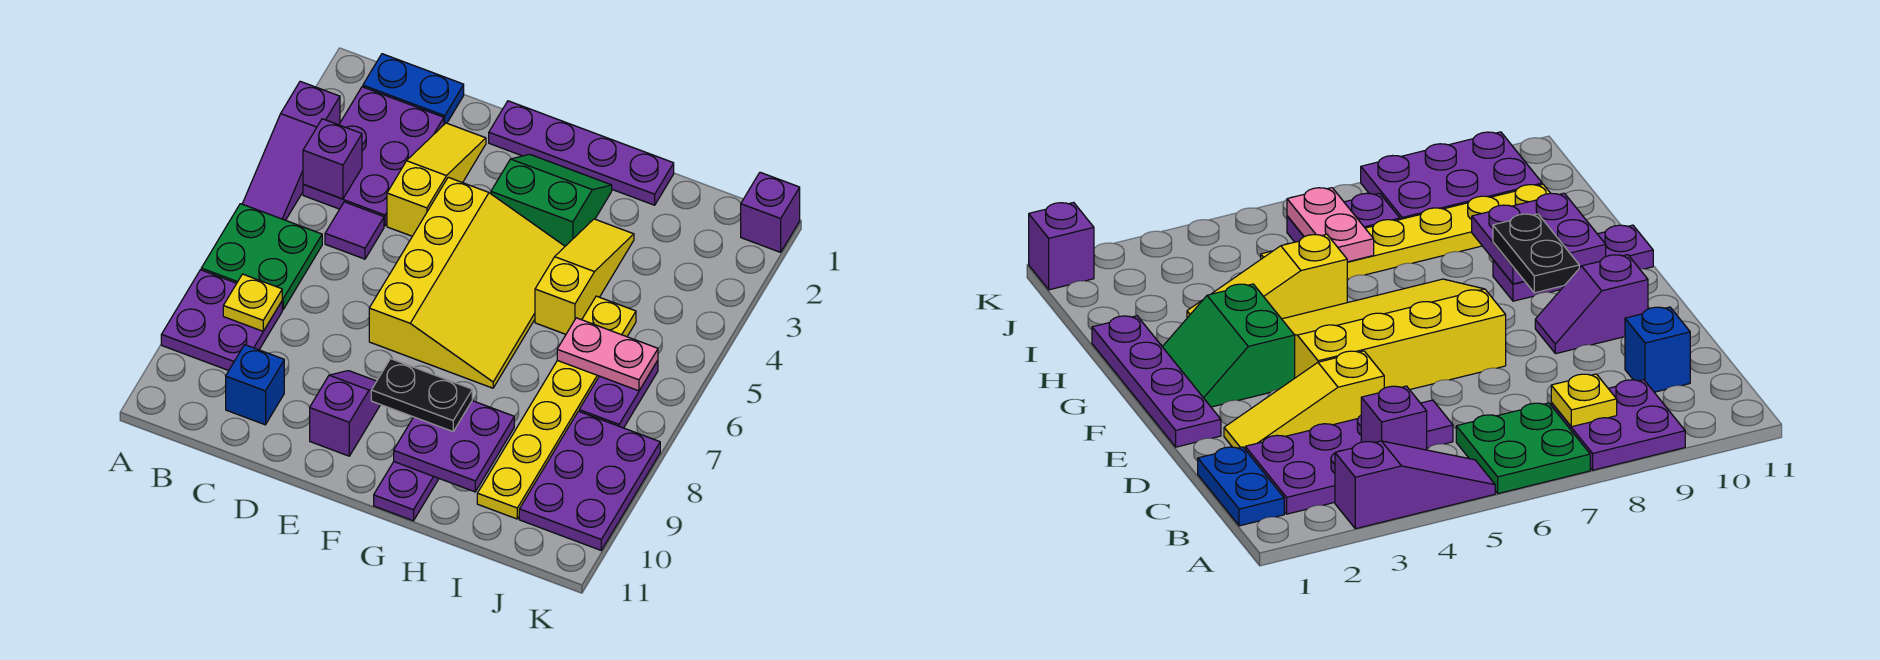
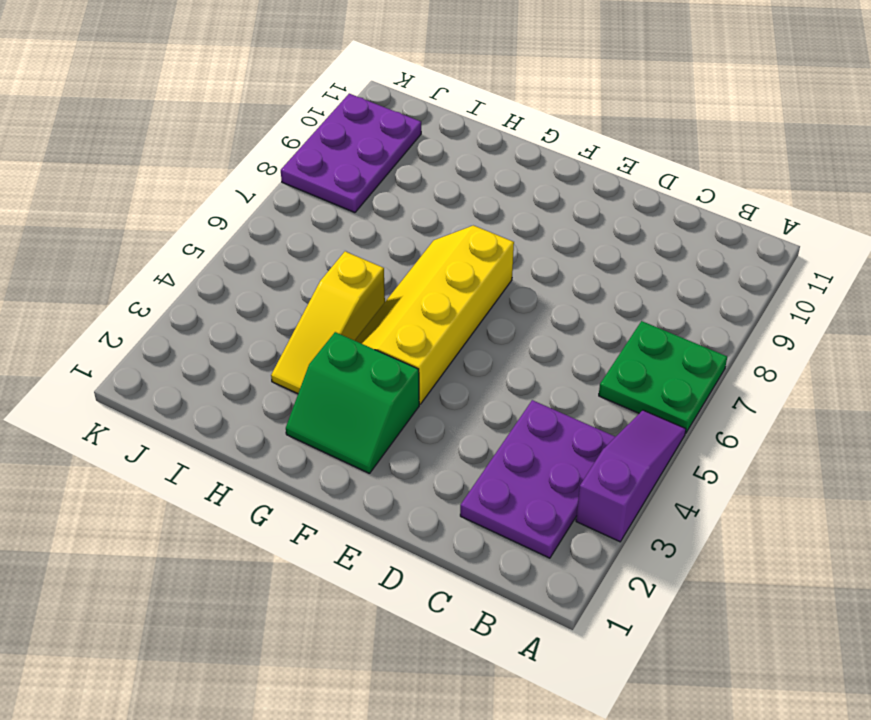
yellow 2x4 slope [355,225,514,404] -> yellow 3x4 slope [369,177,565,388]
none -> purple 2x2 plate [161,270,282,371]
none -> blue 1x2 plate [363,54,464,124]
none -> purple 1x1 tile [325,202,384,259]

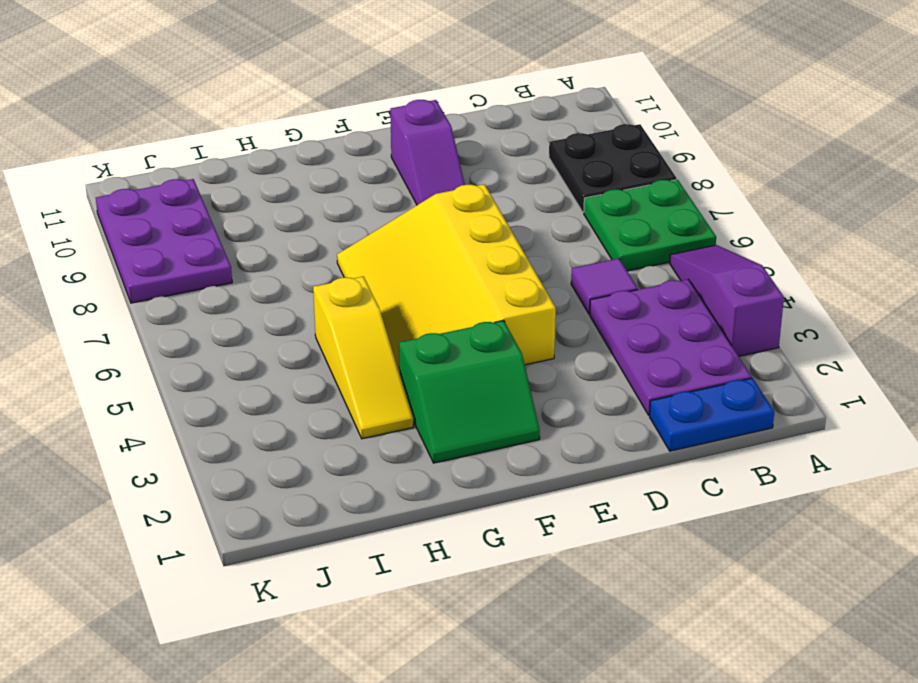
black 2x2 plate [549,124,677,213] -> purple 2x2 plate [161,270,282,371]
none -> blue 1x1 brick [226,345,284,425]
none -> yellow 1x3 slope [387,123,486,236]
none -> purple 1x4 plate [489,101,674,205]

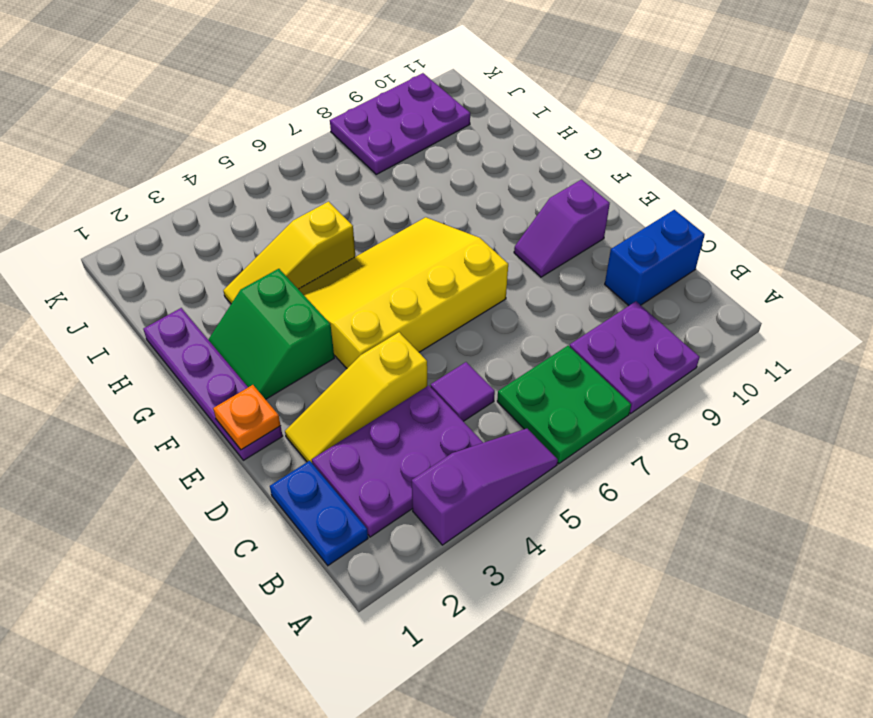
blue 1x2 brick [605,210,705,306] -> blue 1x1 brick [226,345,284,425]
orange 1x1 plate [213,385,281,450] -> none
none -> purple 1x3 plate [374,462,439,521]
none -> yellow 1x6 plate [477,296,636,519]
none -> purple 1x2 plate [579,361,658,428]

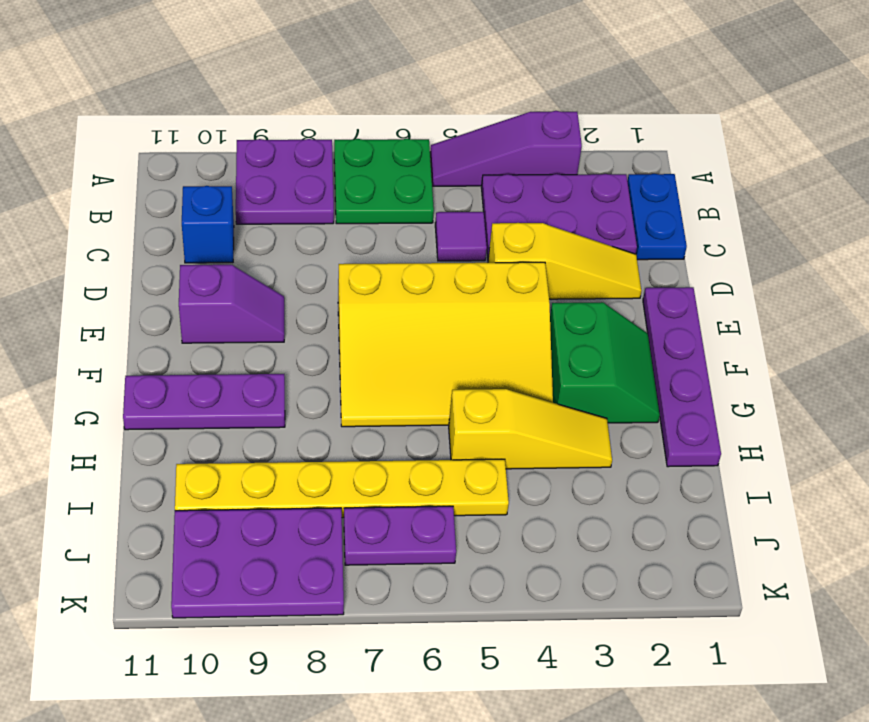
none -> purple 1x1 brick [741,172,800,252]
none -> purple 1x1 brick [303,119,362,199]
none -> yellow 1x1 plate [223,274,282,331]

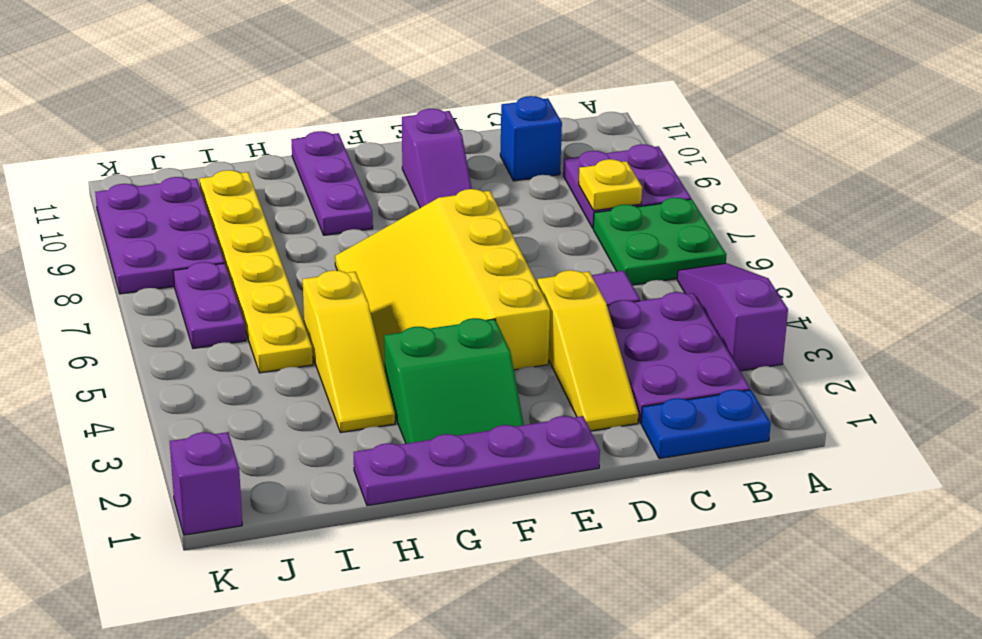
none -> purple 1x1 brick [303,119,362,199]
none -> purple 2x2 plate [394,400,514,492]
none -> pink 1x2 plate [557,318,658,391]

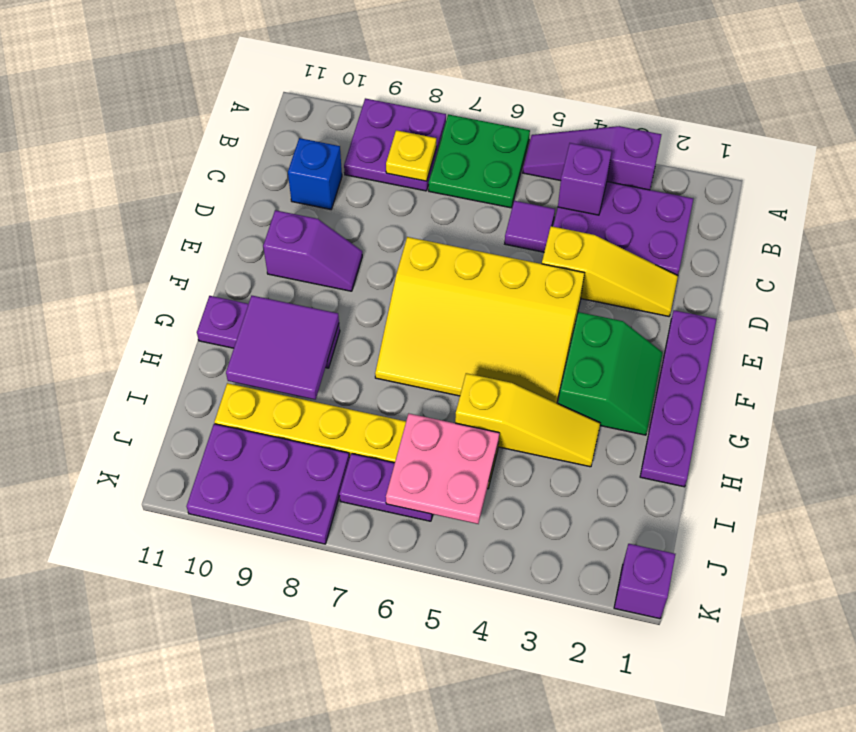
purple 2x2 tile [226,296,339,400] -> purple 2x2 plate [394,400,514,492]
pink 2x2 plate [386,414,499,524] -> pink 1x2 plate [557,318,658,391]
none -> blue 1x2 plate [363,54,464,124]
none -> black 1x2 plate [371,359,472,431]

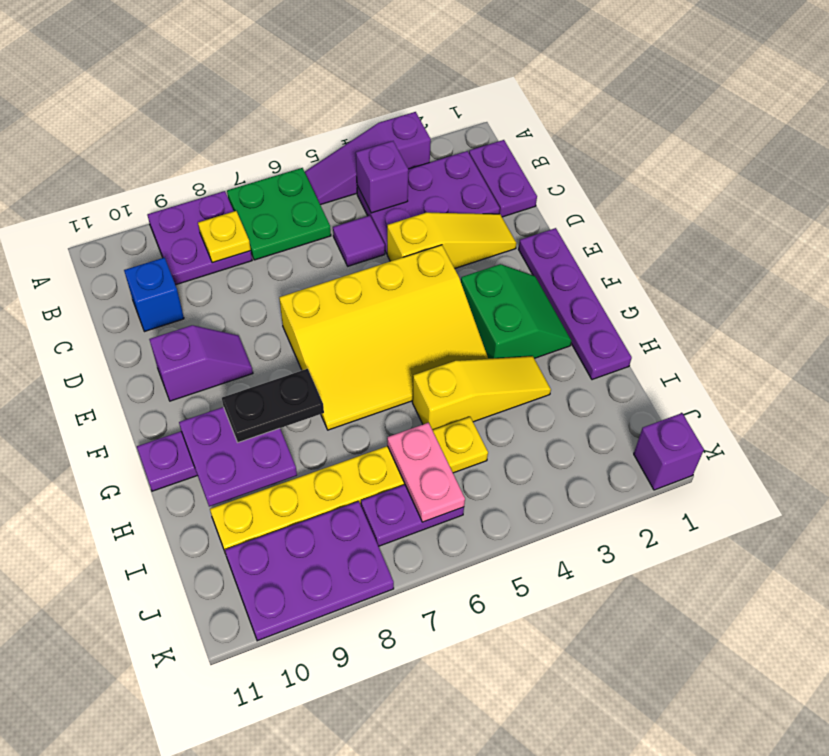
purple 1x2 plate [469,140,537,217] -> blue 1x2 plate [363,54,464,124]
black 1x2 plate [222,369,324,442] -> black 1x2 plate turned to [371,359,472,431]

